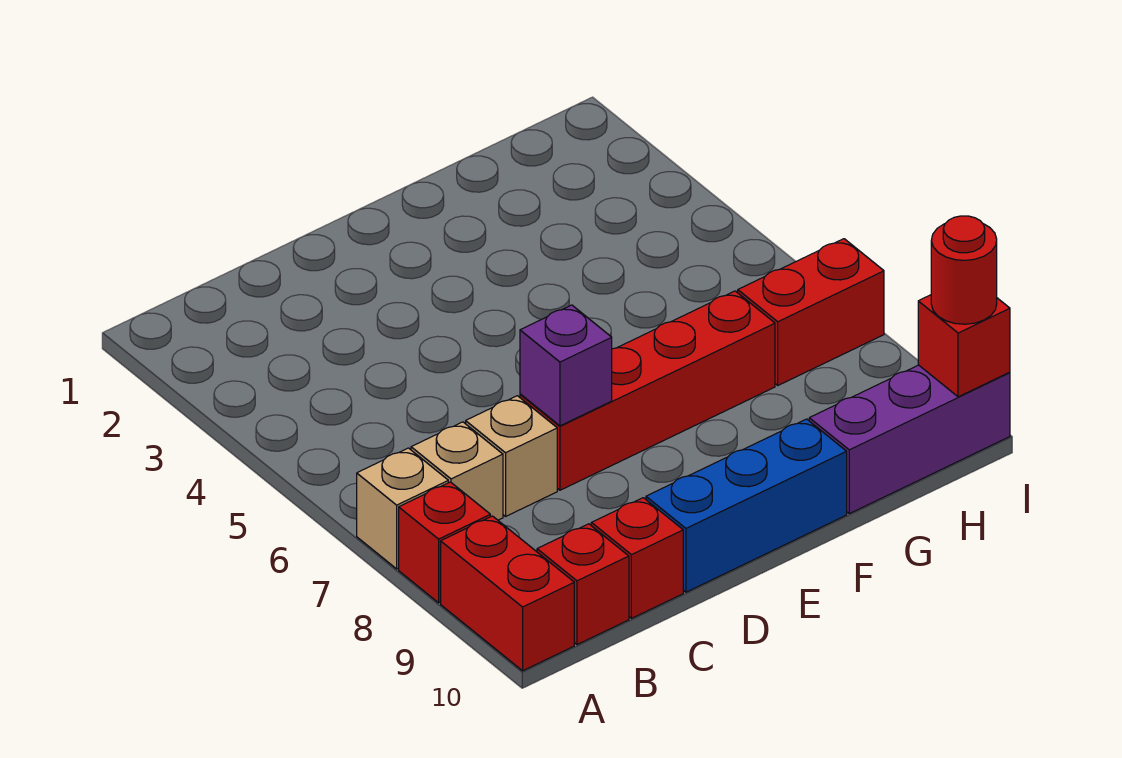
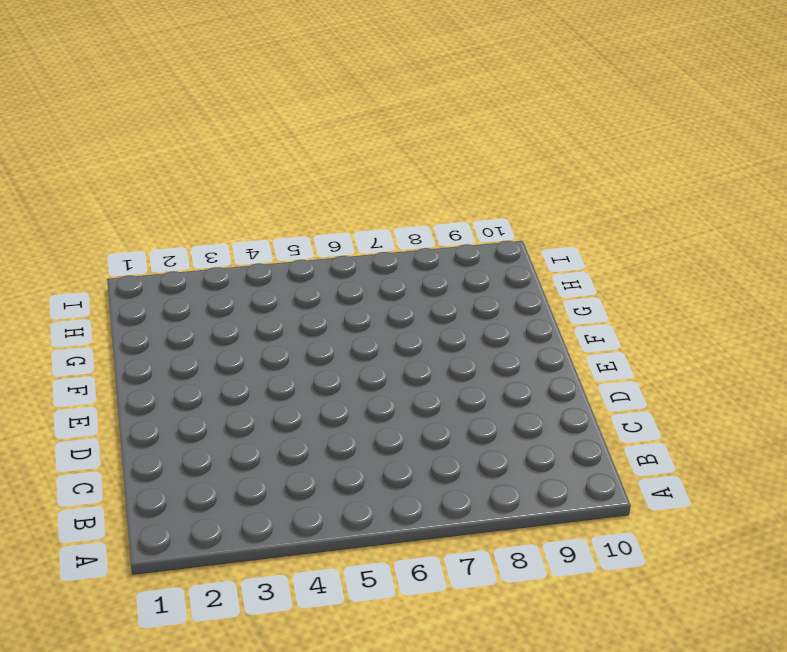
none -> tan 1x1 brick [357,448,448,569]
none -> red 1x1 brick [399,482,490,603]
none -> red 1x2 brick [441,516,574,671]

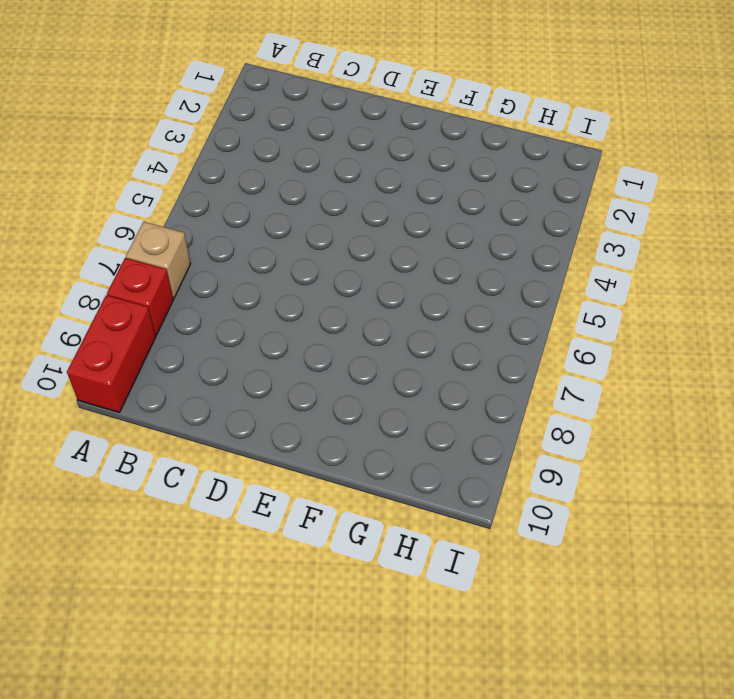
none -> tan 1x1 brick [411,422,503,520]
none -> red 1x1 brick [537,524,629,645]
none -> tan 1x1 brick [466,396,557,516]

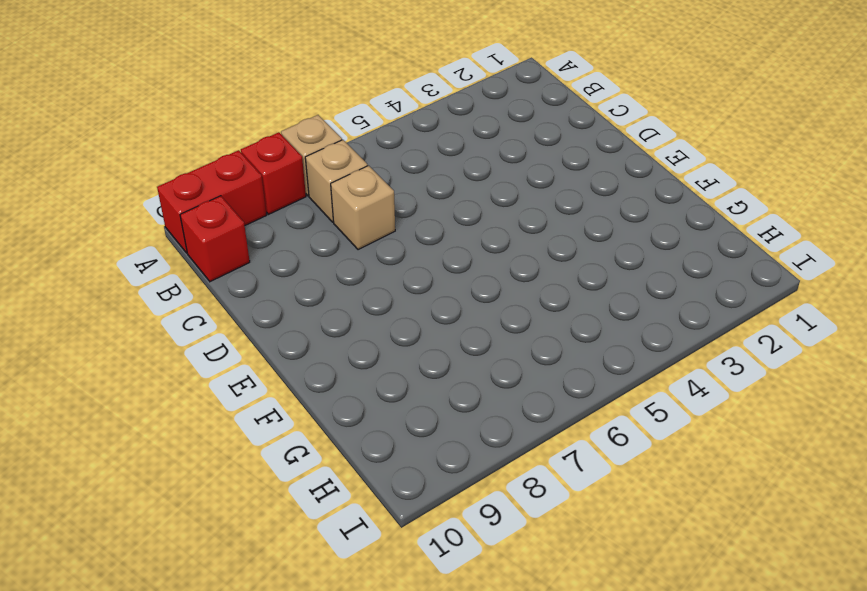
none -> red 1x1 brick [591,498,683,618]
none -> red 1x4 brick [520,291,775,490]
none -> blue 1x3 brick [646,419,847,592]

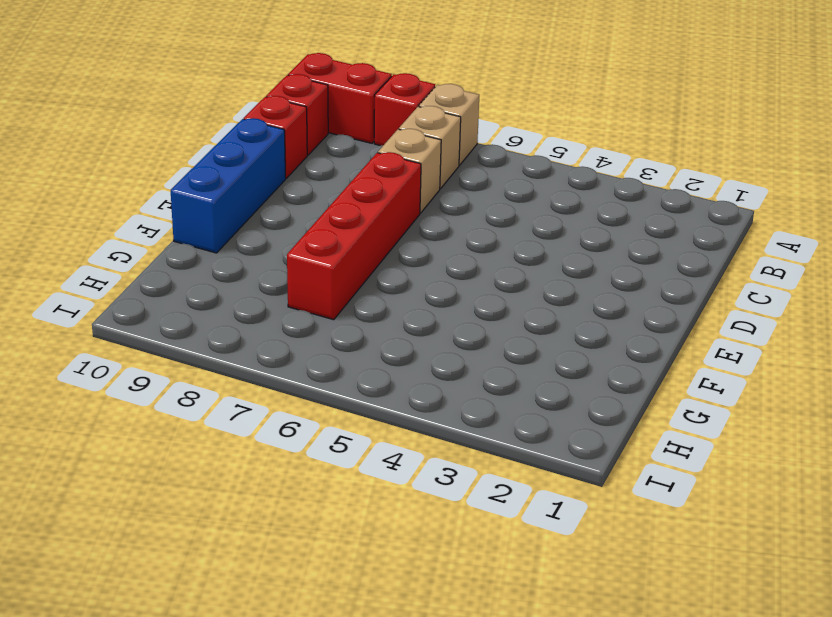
none -> purple 1x3 brick [809,365,1010,514]
none -> red 1x2 brick [738,239,884,385]
none -> purple 1x1 brick [520,305,612,426]

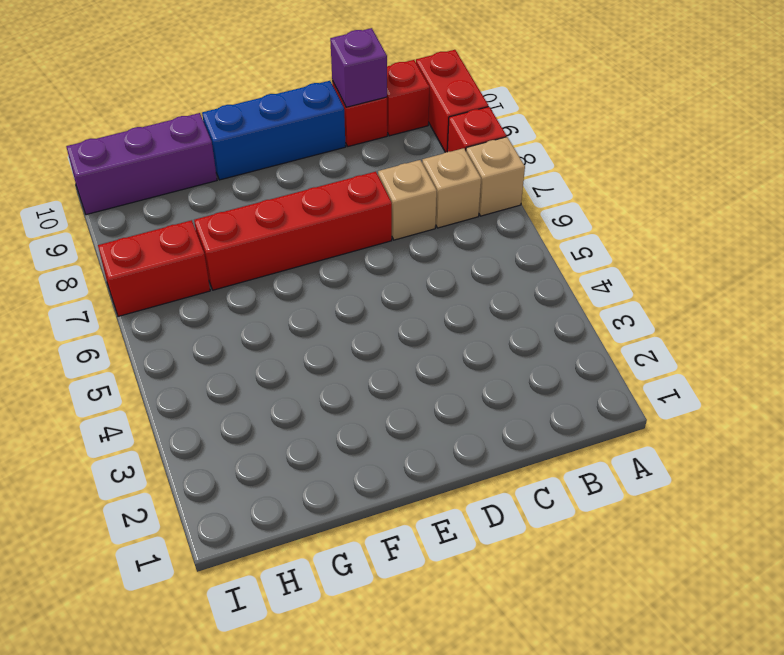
purple 1x1 brick [330,28,387,107] -> purple 1x1 brick moved to [520,305,612,426]
none -> red 1x1 brick [918,295,1010,397]
none -> red 1x1 round brick [931,216,997,324]

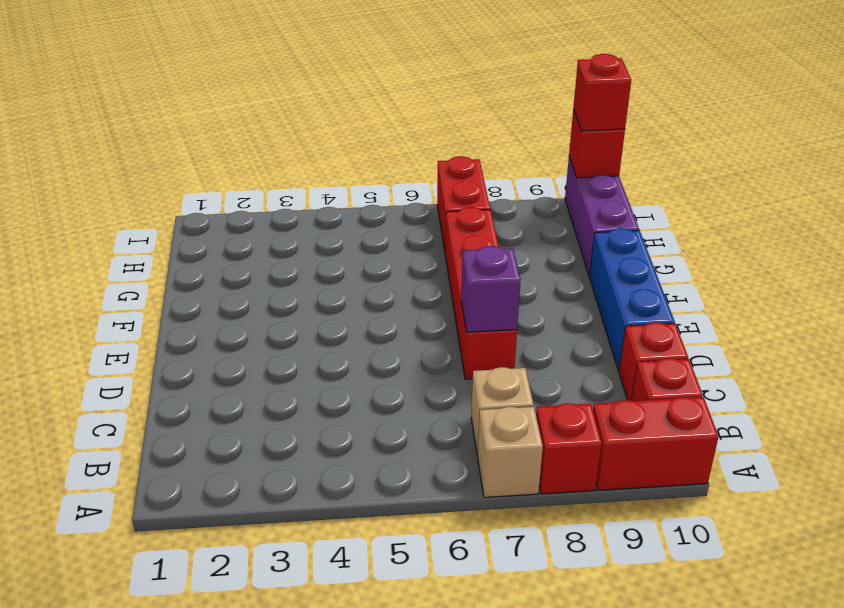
red 1x1 brick [573,54,631,131] -> red 1x1 round brick [931,216,997,324]
none -> tan 1x1 brick [466,396,557,516]

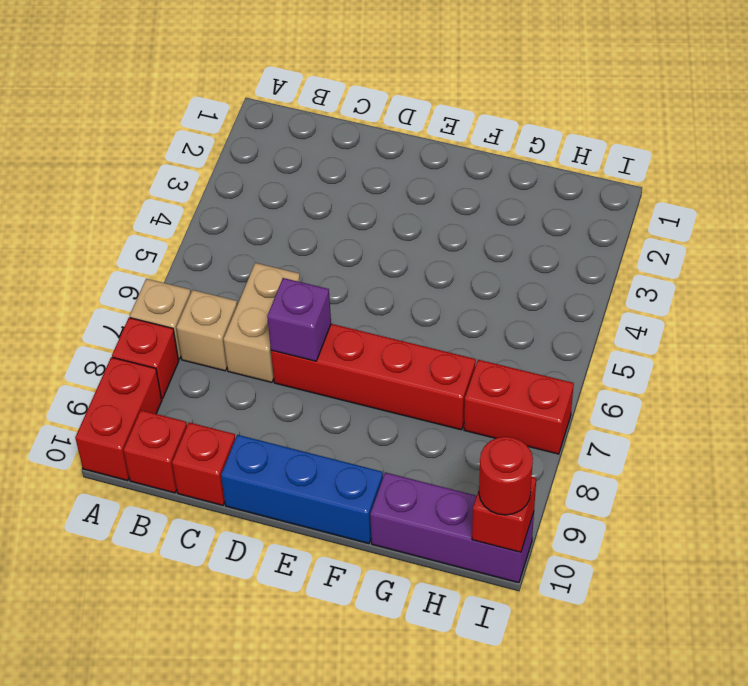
tan 1x2 brick [224,263,300,382] -> tan 1x1 brick [466,396,557,516]

